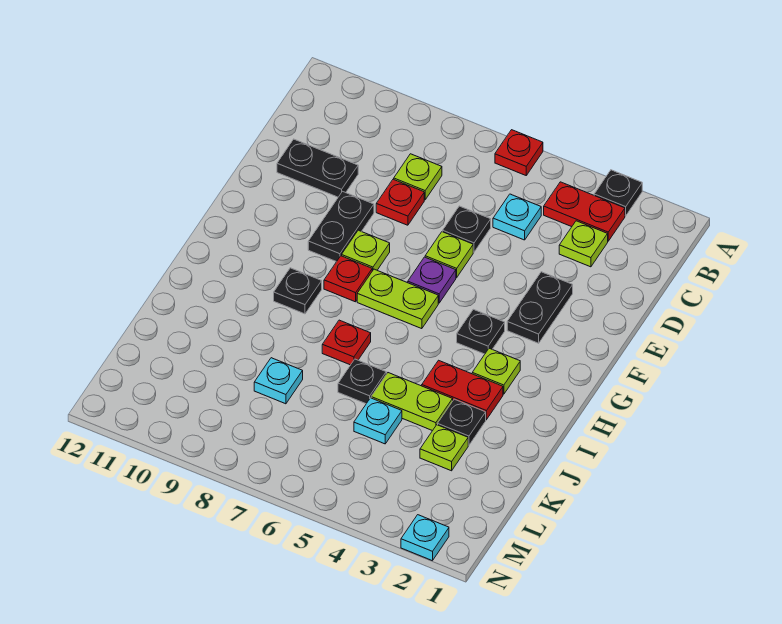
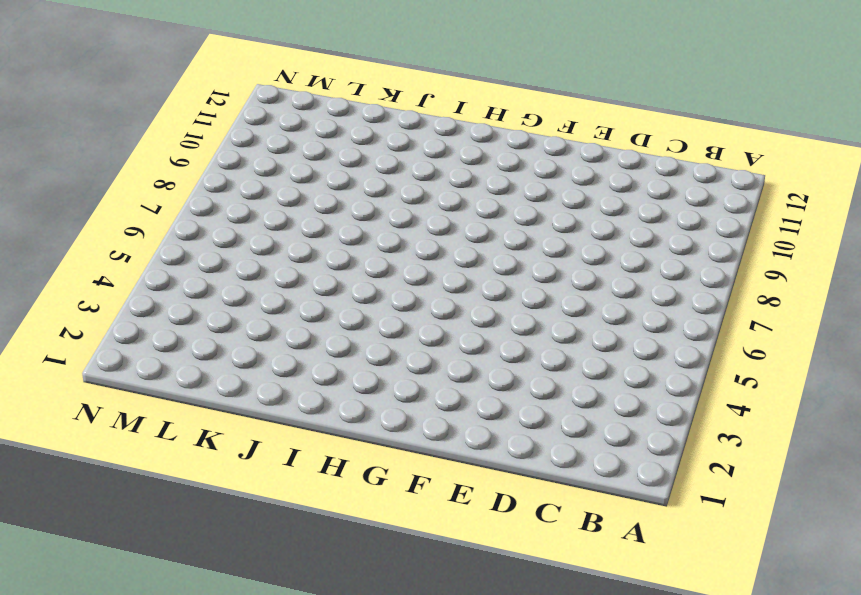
none -> black 1x1 plate [594,170,642,216]
none -> red 1x1 plate [495,130,543,175]
none -> red 1x2 plate [544,182,625,241]

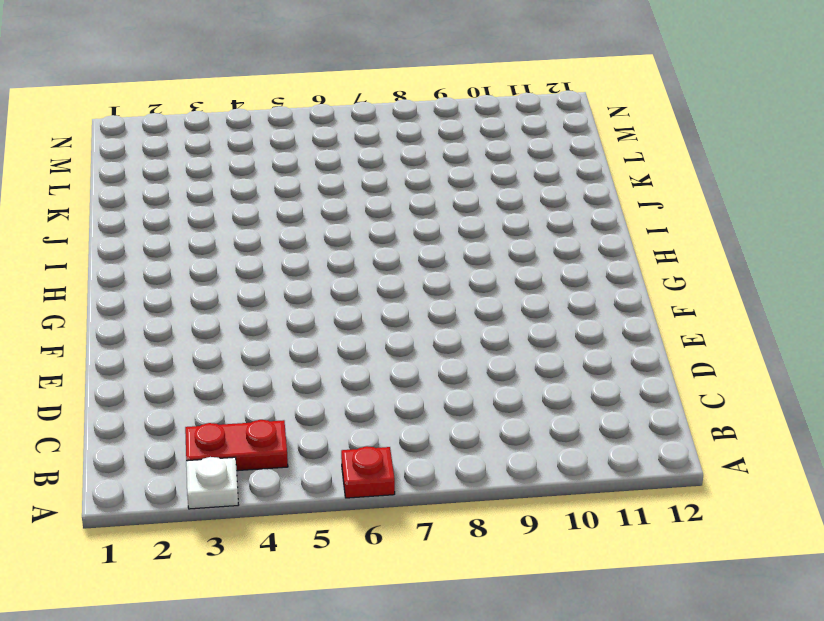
white 1x1 plate [186,457,238,509] -> black 1x1 plate [594,170,642,216]
none -> lime 1x1 plate [559,221,608,267]
none -> cyan 1x1 plate [493,194,541,240]
none -> lime 1x1 plate [394,154,442,200]

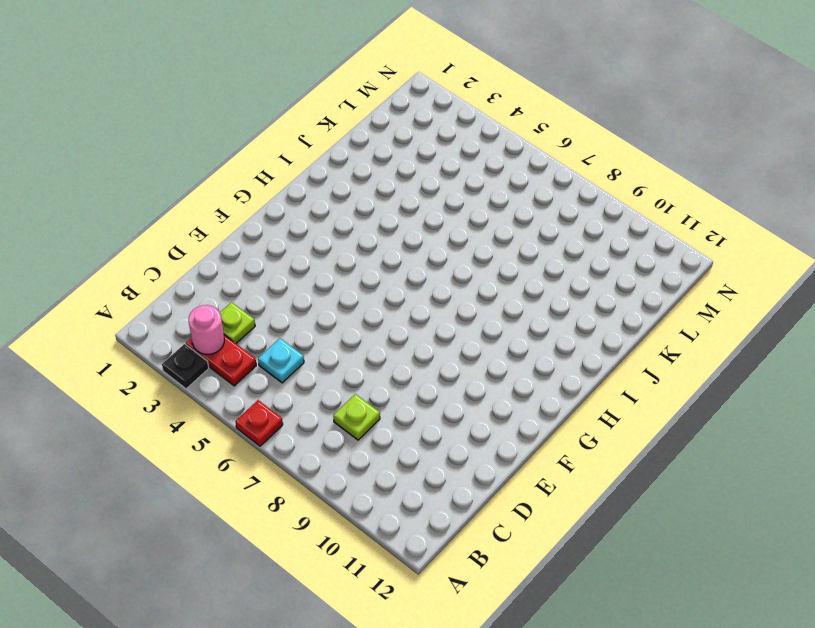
pink 1x1 round brick [189,305,224,354] -> none
none -> black 1x1 plate [443,206,491,252]
none -> red 1x1 plate [376,179,424,225]
none -> black 1x2 plate [277,139,358,197]

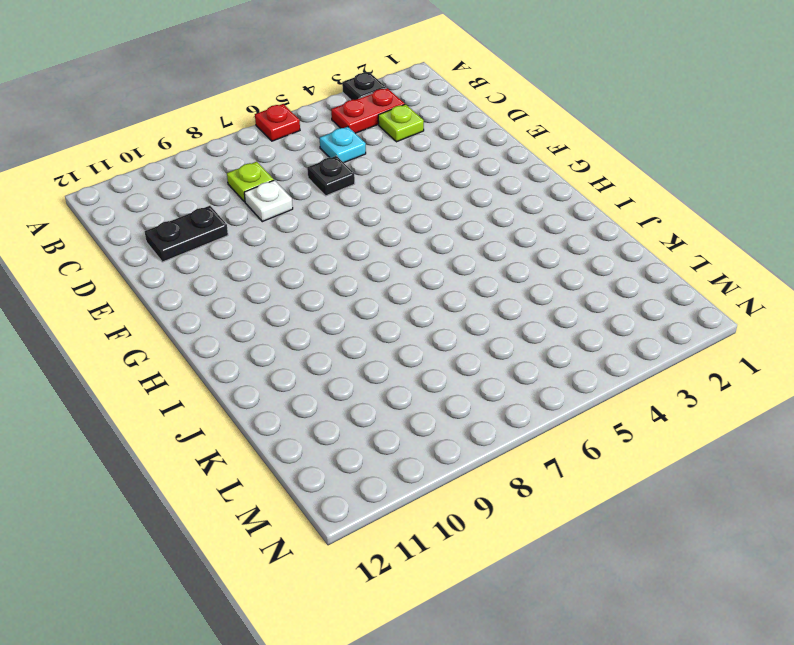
white 1x1 plate [244,180,293,222] -> red 1x1 plate [376,179,424,225]
none -> black 1x2 plate [507,272,573,343]
none -> lime 1x1 plate [425,232,473,278]
none -> black 1x2 plate [308,191,374,262]

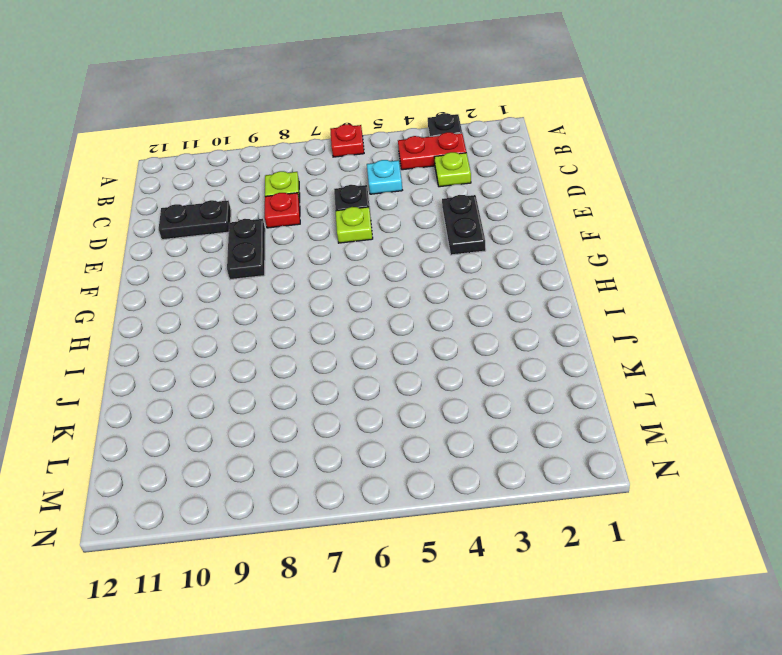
none -> purple 1x1 plate [408,257,456,303]
none -> lime 1x1 plate [342,230,390,271]
none -> black 1x1 plate [457,309,505,354]

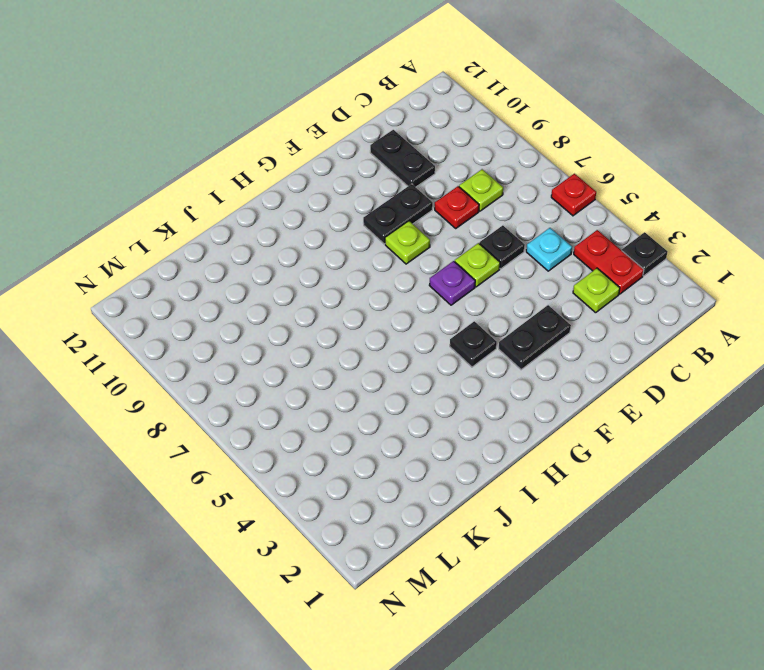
none -> lime 1x2 plate [357,269,438,329]
none -> red 1x1 plate [324,256,372,302]
none -> lime 1x1 plate [472,348,520,394]

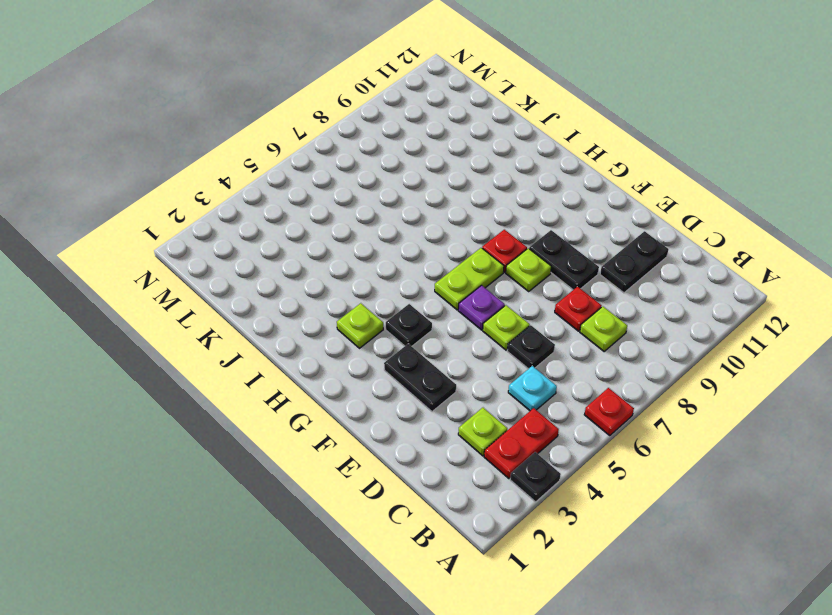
none -> black 1x1 plate [274,268,322,314]
none -> red 1x2 plate [422,360,503,420]
none -> red 1x1 plate [322,320,371,365]

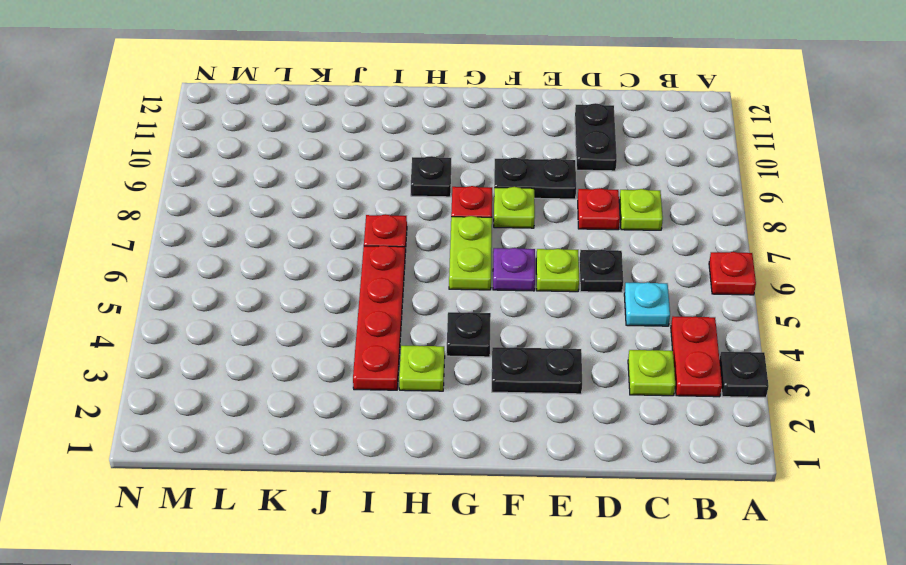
red 1x4 plate [353,245,405,390] -> red 1x2 plate [422,360,503,420]
none -> black 1x1 plate [438,399,486,445]
none -> lime 1x2 plate [371,373,453,431]
none -> black 1x1 plate [338,359,386,404]

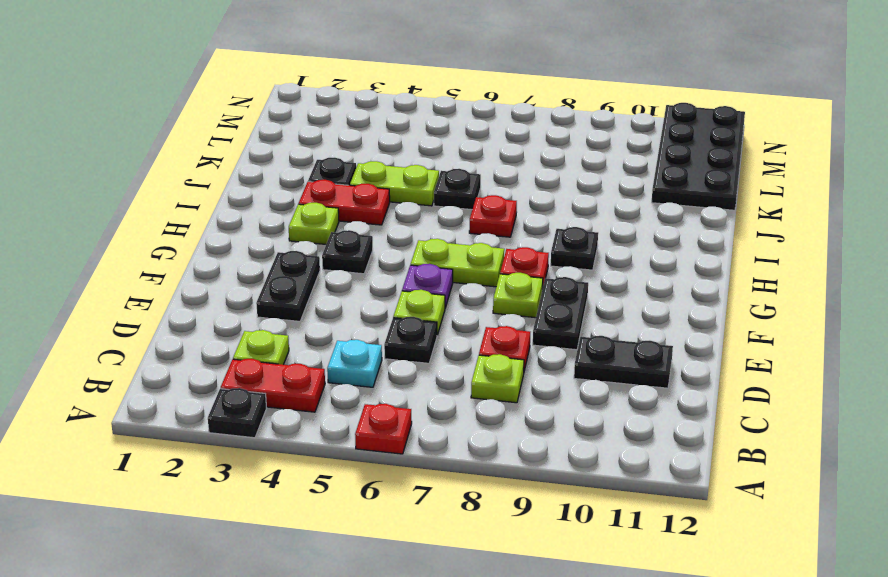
black 2x4 plate [652,103,745,210] -> none
none -> lime 1x1 plate [420,425,468,471]
none -> cyan 1x1 plate [354,398,402,444]
none -> cyan 1x1 plate [254,358,303,404]

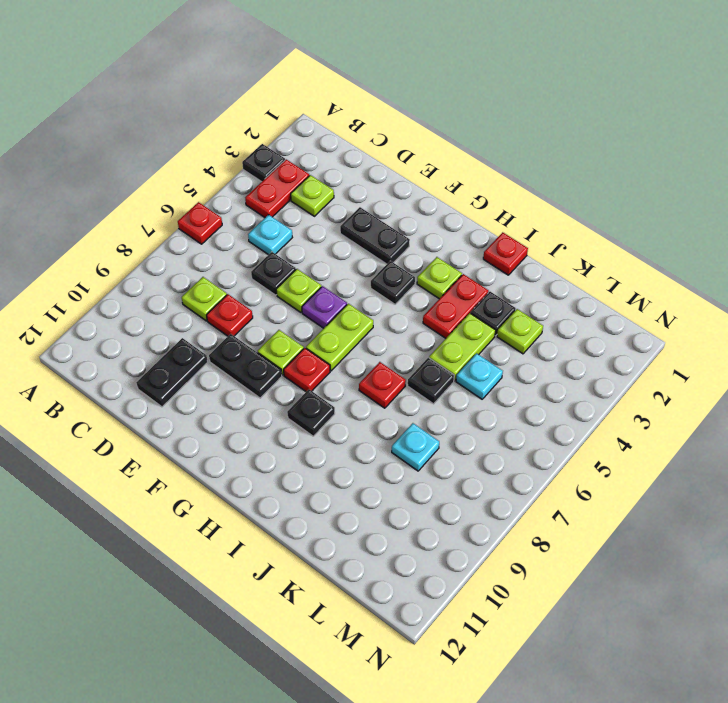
red 1x1 plate [483,232,528,275] -> none
none -> cyan 1x1 plate [401,515,449,561]

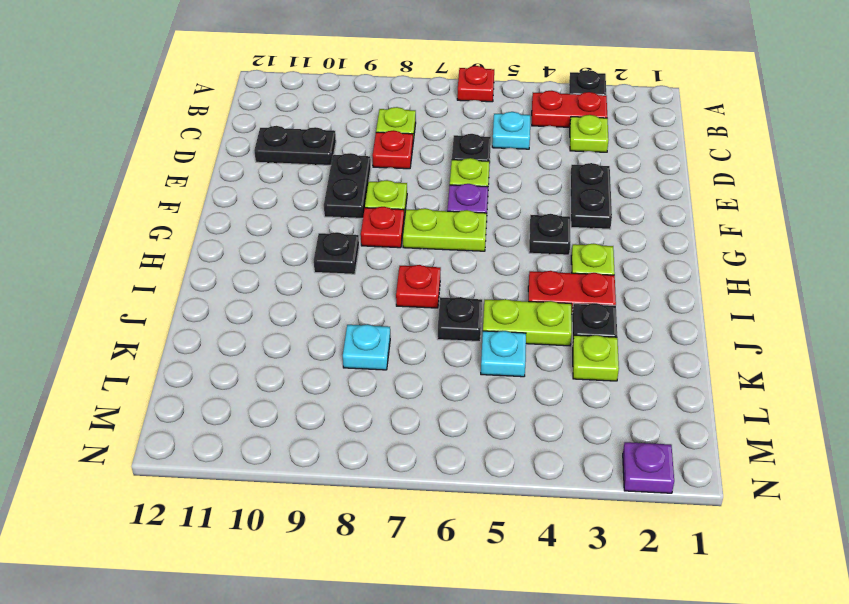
purple 1x1 plate [623,442,674,493] -> cyan 1x1 plate [401,515,449,561]

